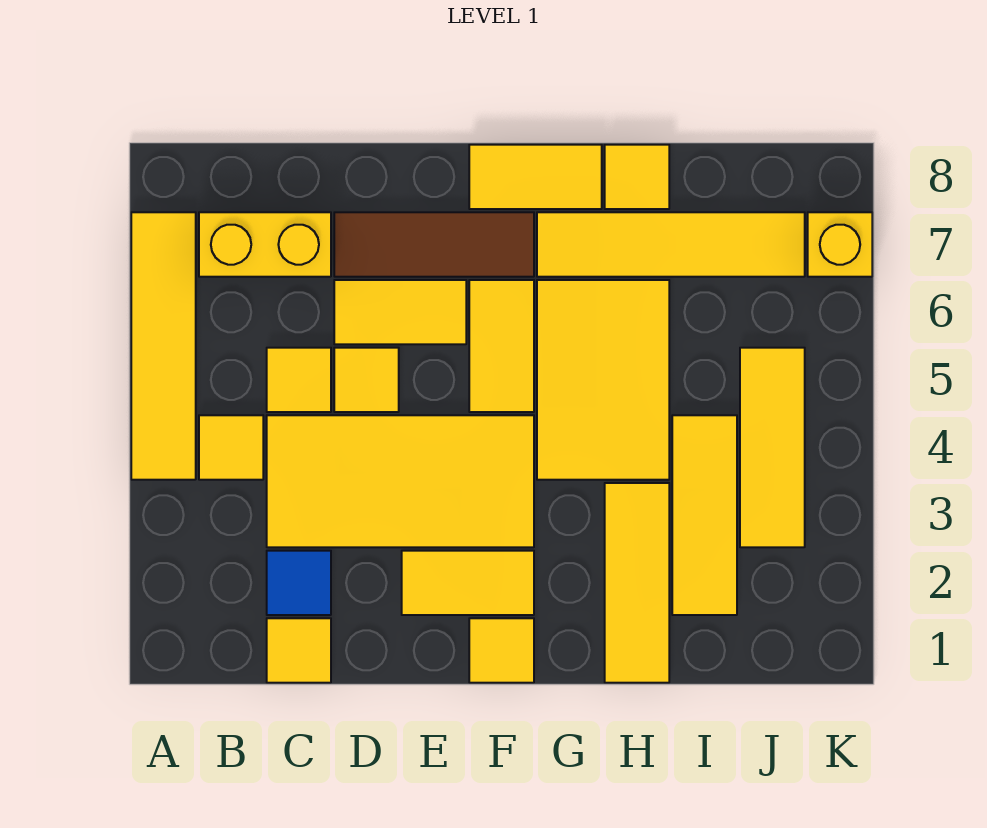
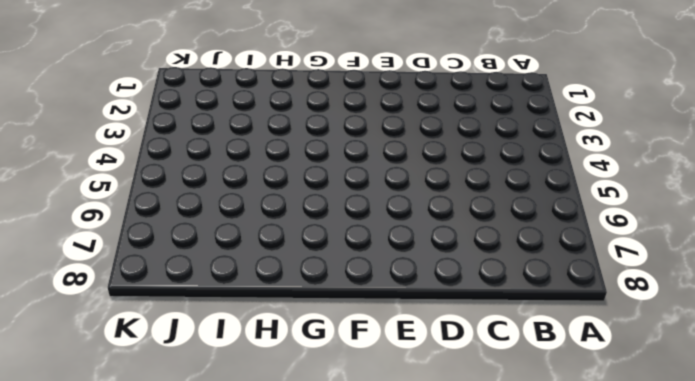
none -> yellow 1x4 tile [131,212,196,480]
none -> yellow 1x1 tile [199,415,263,480]
none -> yellow 1x2 brick [199,212,331,277]

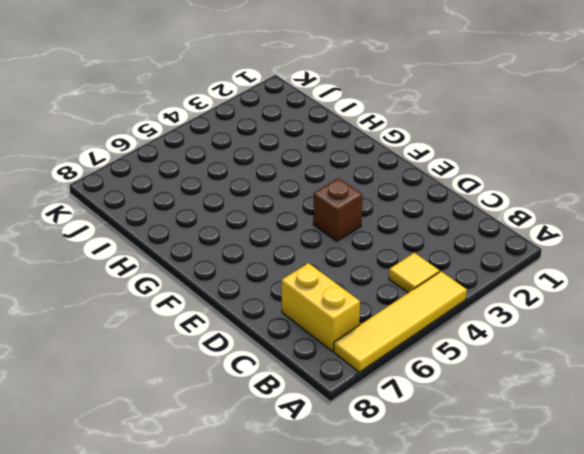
brown 1x1 brick [313,178,363,241] -> yellow 2x4 tile [267,415,534,547]
none -> yellow 1x1 tile [267,618,331,683]
none -> blue 1x1 tile [267,551,331,615]
none -> yellow 1x1 tile [267,348,331,412]

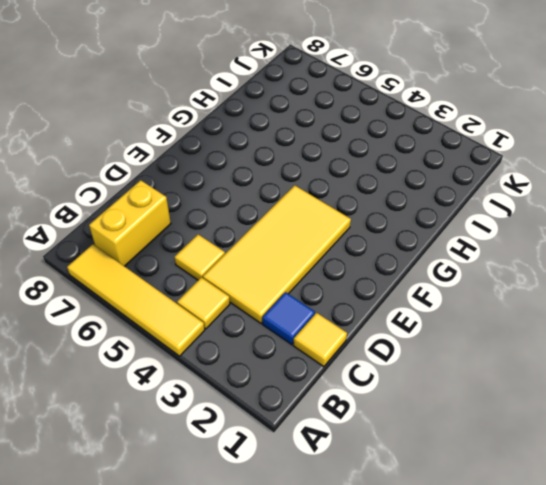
none -> yellow 1x1 tile [334,348,399,412]
none -> yellow 1x2 tile [334,280,466,344]
none -> brown 1x3 tile [334,212,534,277]

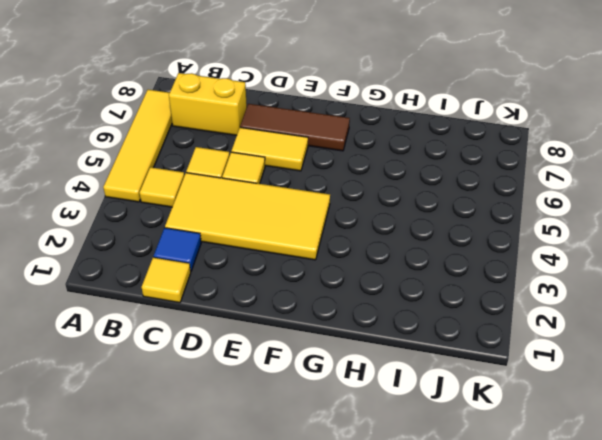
none -> yellow 1x2 tile [402,551,534,615]
none -> yellow 1x1 tile [469,618,534,683]
none -> yellow 1x2 tile [469,280,534,412]

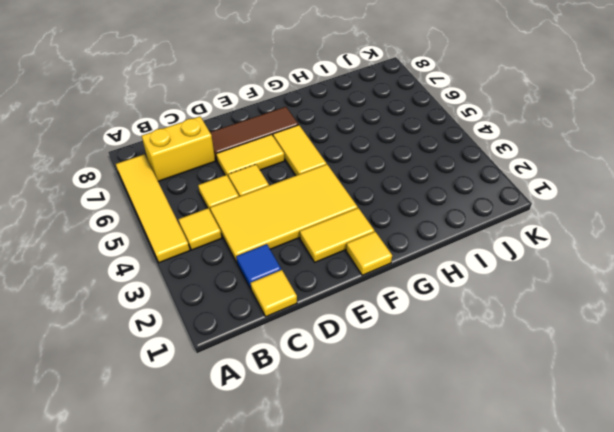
none -> yellow 1x2 tile [469,145,602,209]
none -> yellow 2x3 tile [537,280,669,480]
none -> yellow 1x4 tile [537,212,805,277]

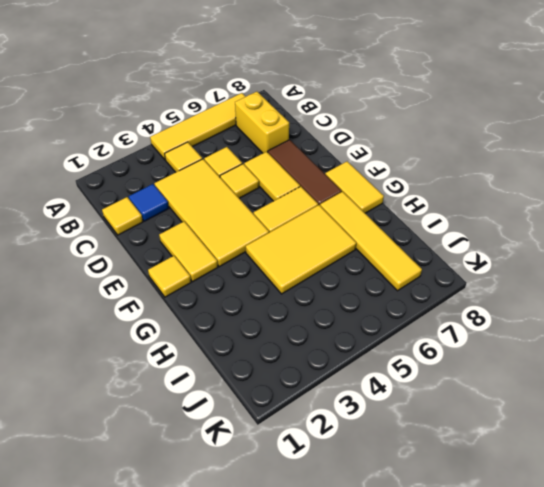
none -> yellow 1x3 tile [605,483,669,683]
none -> yellow 1x1 tile [605,145,669,209]
none -> yellow 1x3 tile [672,415,737,615]

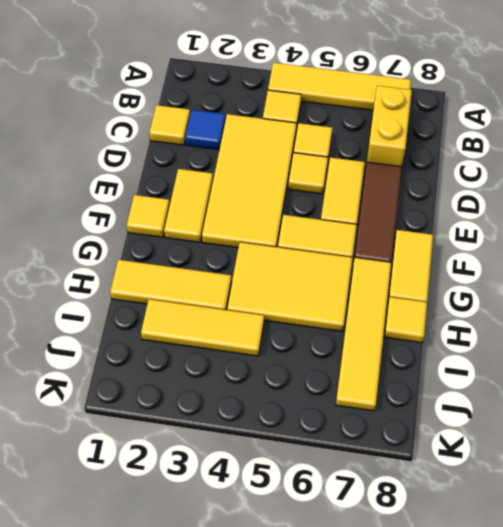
none -> yellow 1x3 tile [740,348,805,547]
none -> yellow 1x1 brick [808,212,872,277]

